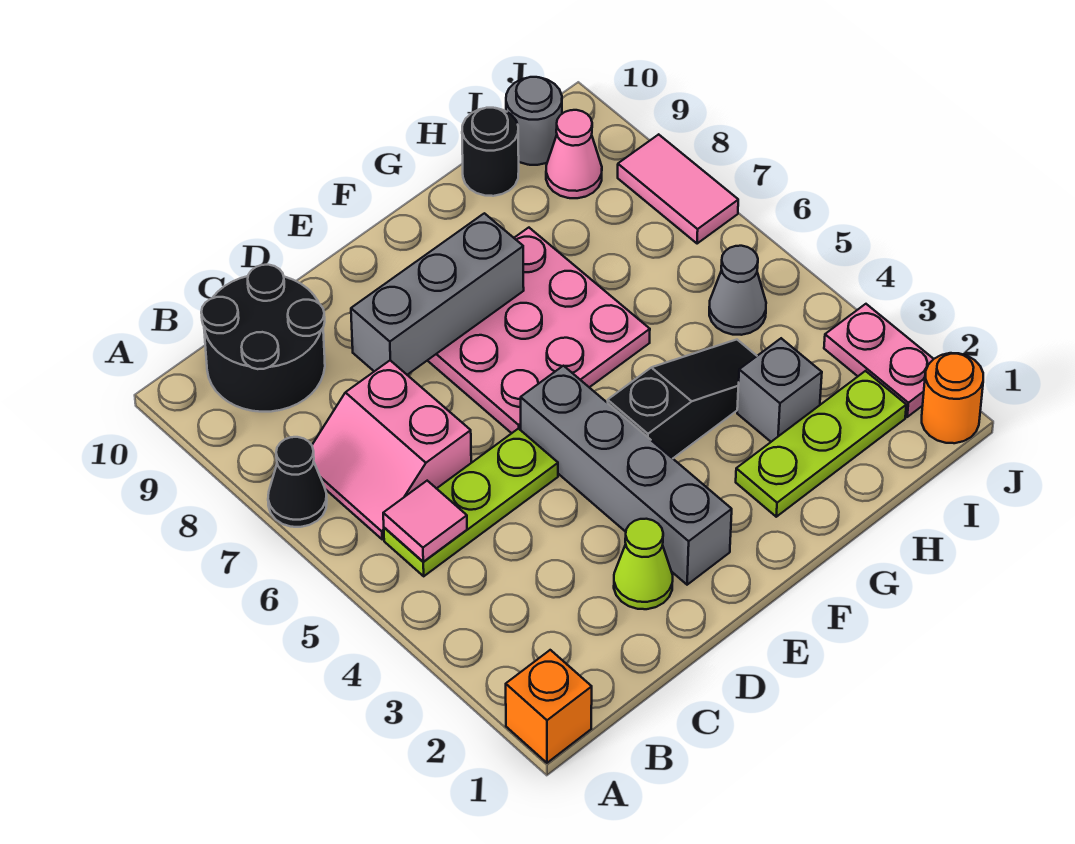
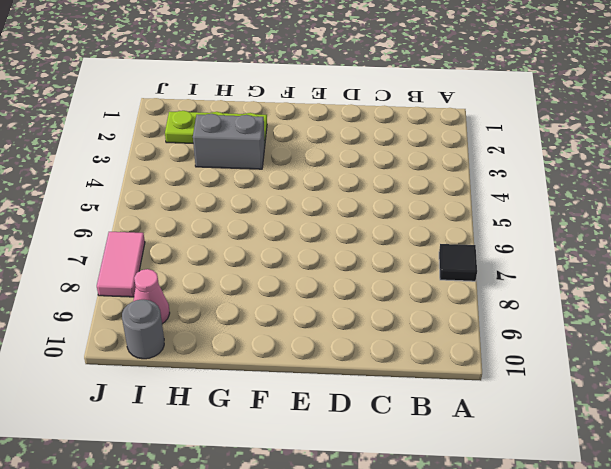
black 1x1 tile [439,244,477,281] -> black 1x1 cone [268,437,327,527]
grey 1x2 brick [193,114,265,169] -> grey 1x1 brick [737,338,822,442]
none -> orange 1x1 brick [506,650,592,763]
none -> lime 1x3 plate [384,428,558,576]
none -> pink 2x2 slope [312,360,471,539]

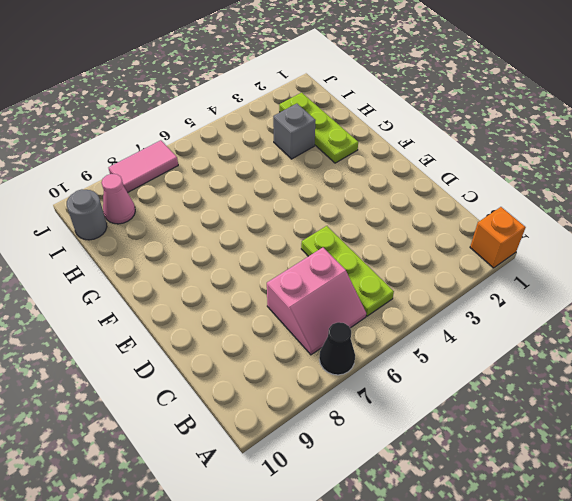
none -> black 2x2 round brick [201,265,325,412]
none -> lime 1x1 cone [614,519,673,609]
none -> grey 1x4 brick [521,366,732,585]

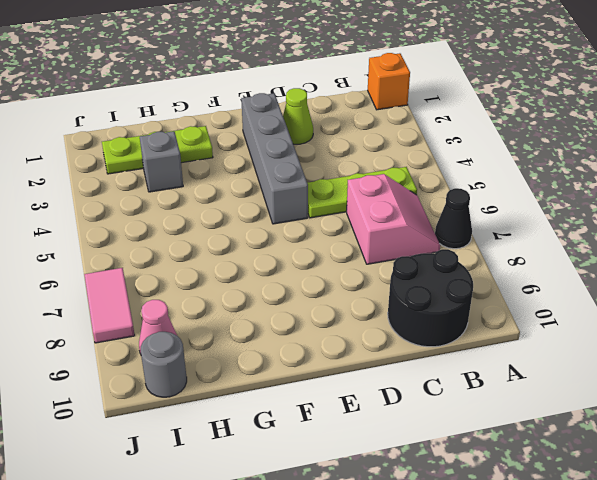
none -> pink 3x3 plate [427,228,650,433]
none -> black 1x3 slope [608,340,756,458]
none -> black 1x1 round brick [462,108,519,196]

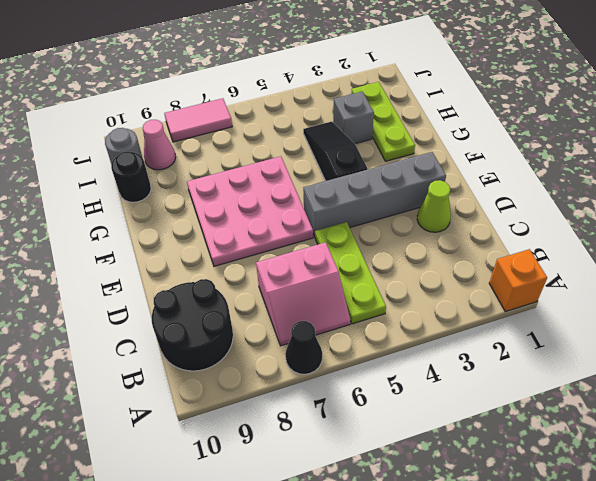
none -> grey 1x1 cone [709,246,766,335]
none -> orange 1x1 round brick [922,353,983,443]
none -> pink 1x2 plate [824,304,933,417]

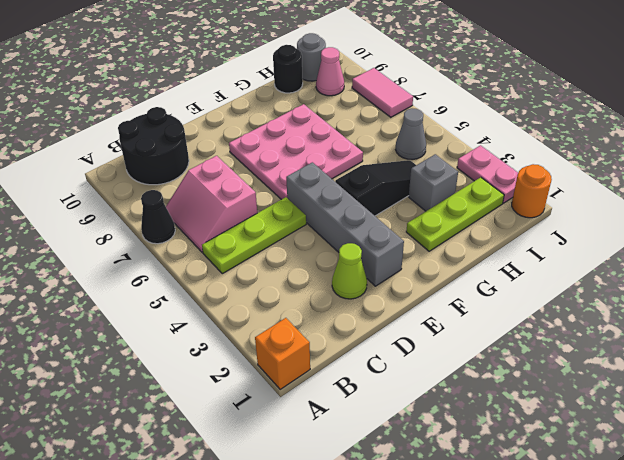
none -> pink 1x1 tile [383,481,467,562]
none -> grey 1x3 brick [351,213,524,375]

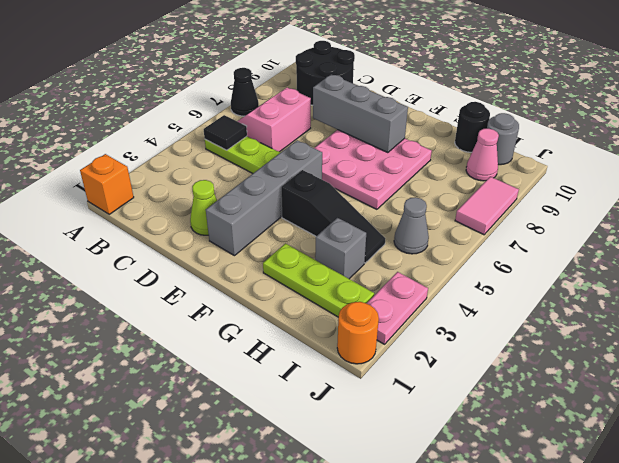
black 1x1 tile [204,115,247,150] -> pink 1x1 tile [383,481,467,562]

